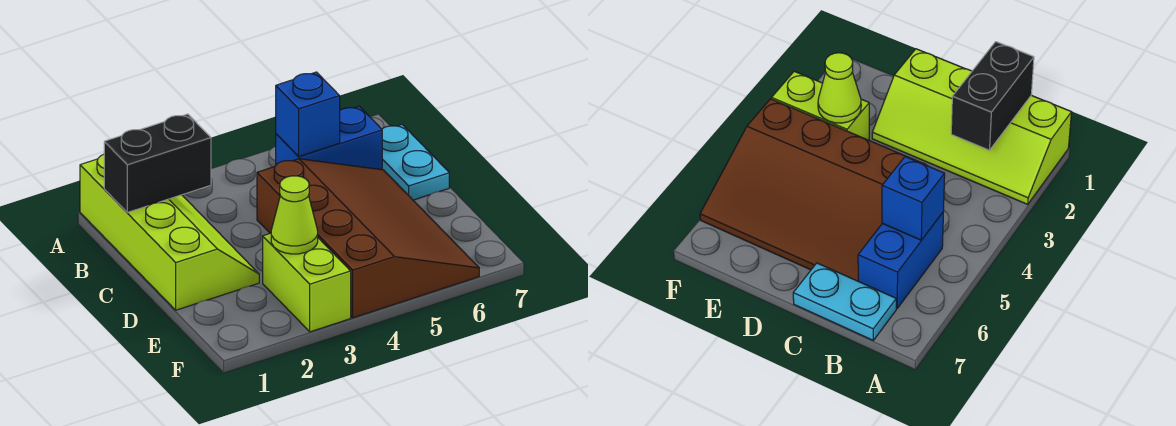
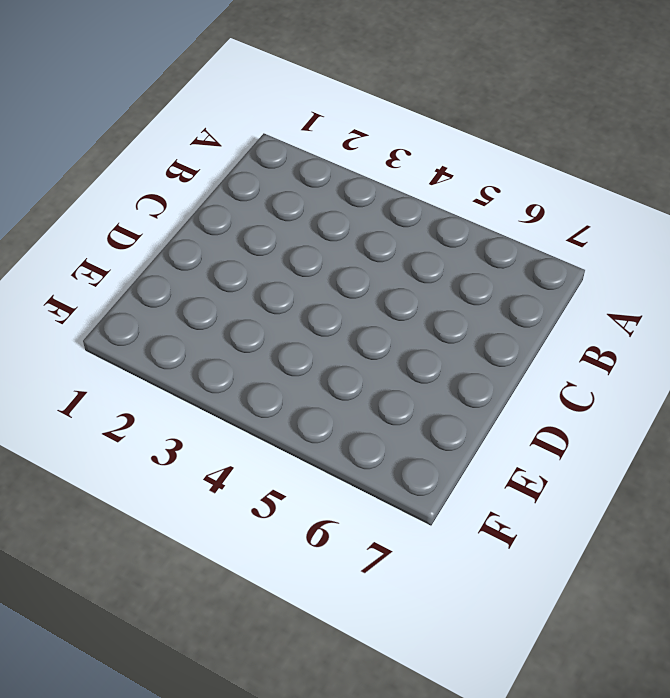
none -> lime 2x4 slope [80,154,259,310]
none -> blue 1x2 brick [276,106,382,170]

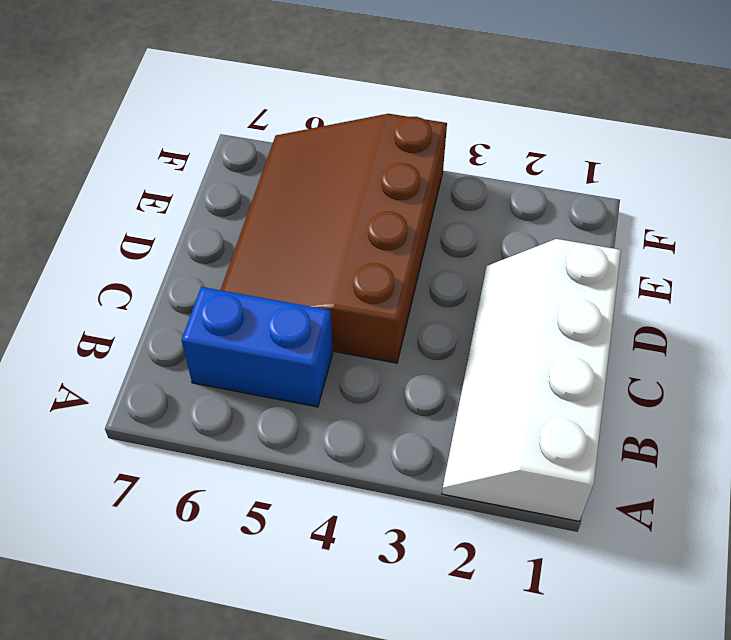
white 2x4 slope [442,239,621,521] -> lime 2x4 slope [80,154,259,310]
none -> cyan 1x2 plate [382,125,449,200]
none -> lime 1x2 brick [263,233,351,332]

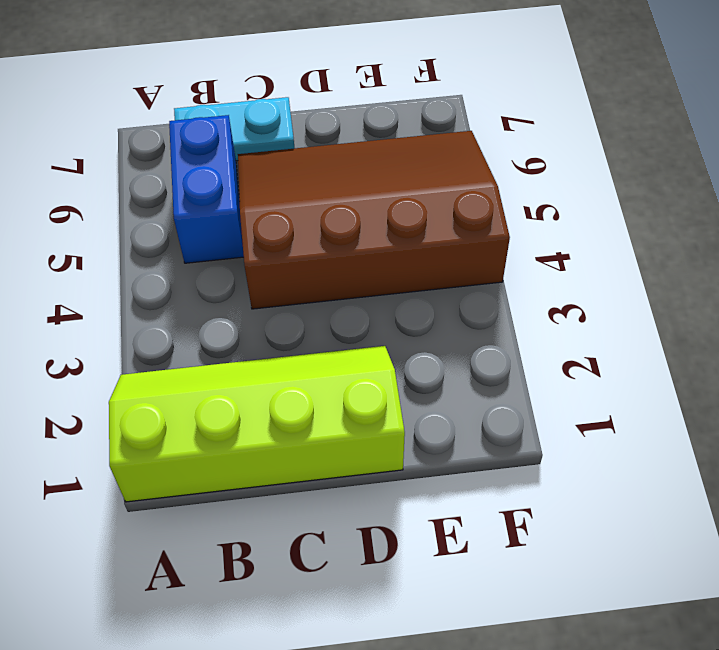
none -> lime 1x2 brick [263,233,351,332]
none -> black 1x2 brick [104,114,211,212]

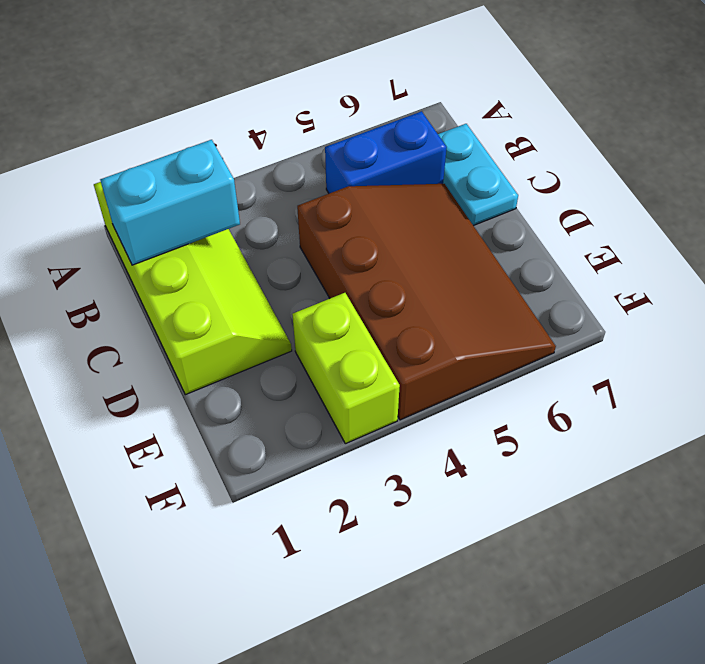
cyan 1x2 brick [100,140,240,265] -> black 1x2 brick [104,114,211,212]
none -> blue 1x1 brick [276,72,340,156]
none -> lime 1x1 cone [271,176,318,254]

